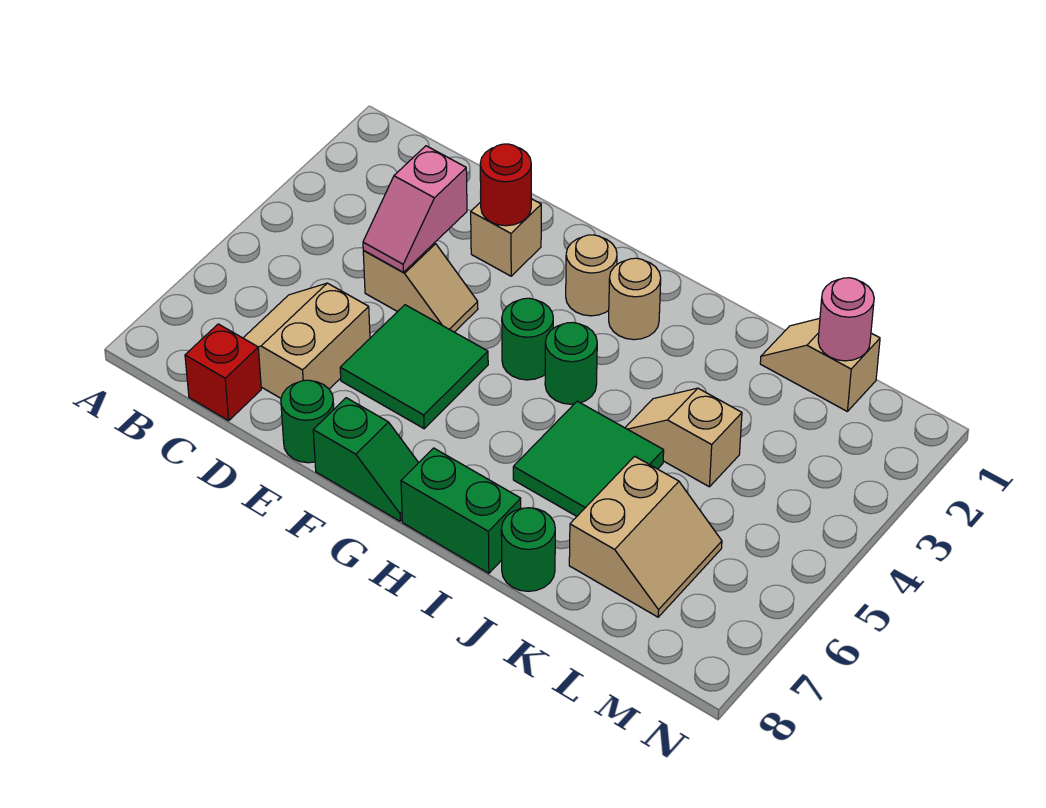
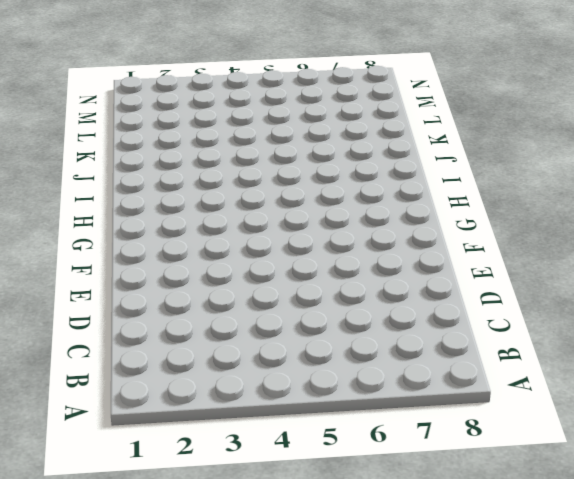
none -> tan 2x2 slope [243,283,370,398]
none -> red 1x1 brick [185,324,261,421]
none -> tan 1x2 slope [363,243,478,332]

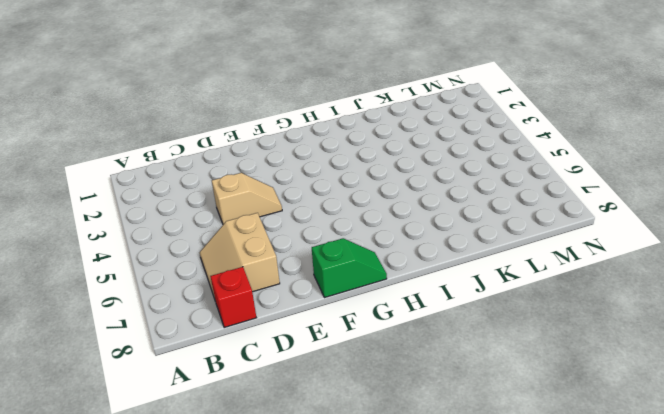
none -> tan 1x1 brick [471,199,541,276]
none -> green 2x2 tile [340,305,488,429]
none -> green 1x1 round brick [281,380,334,463]

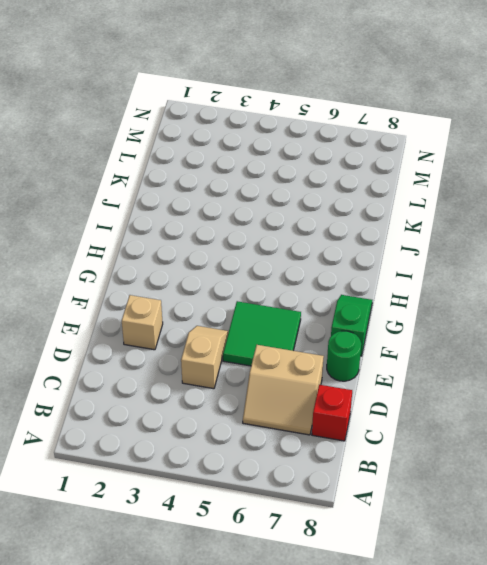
none -> tan 1x1 round brick [566,235,617,316]
none -> green 1x1 round brick [502,298,553,380]
none -> tan 1x1 round brick [609,258,661,340]

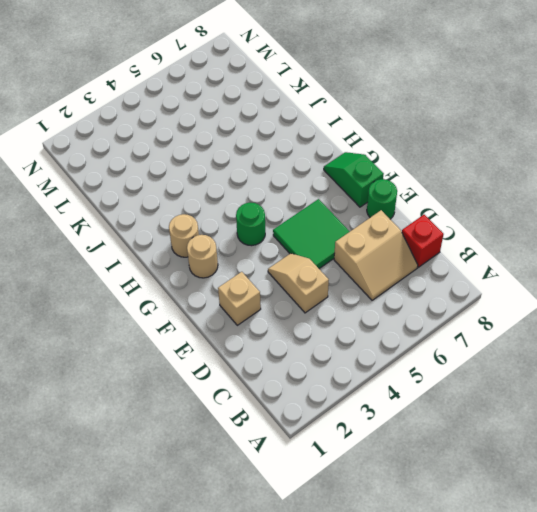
none -> green 1x1 round brick [545,323,597,404]
none -> green 1x2 brick [401,448,521,573]
none -> green 2x2 tile [513,401,664,516]

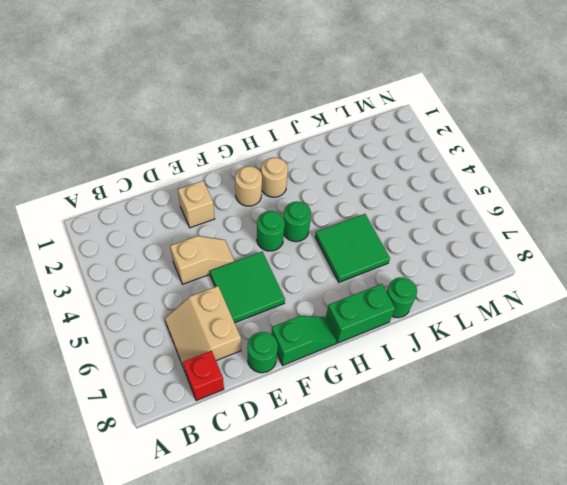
none -> tan 1x2 slope [625,388,742,487]
none -> tan 1x2 slope [760,318,880,411]
none -> tan 2x2 slope [569,456,722,617]

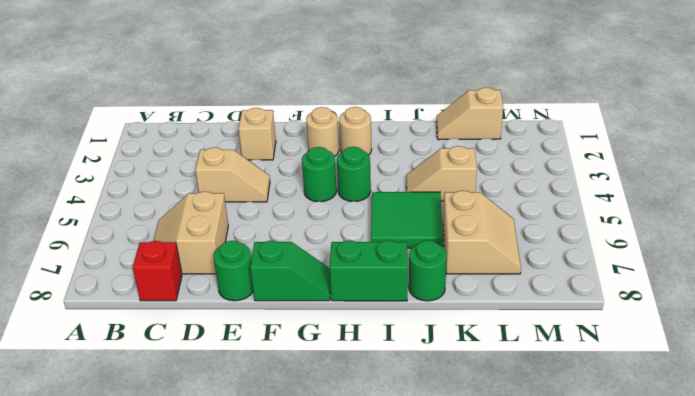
none -> green 2x2 tile [340,305,488,429]
none -> pink 1x2 slope [363,146,467,272]
none -> red 1x1 round brick [480,144,531,226]

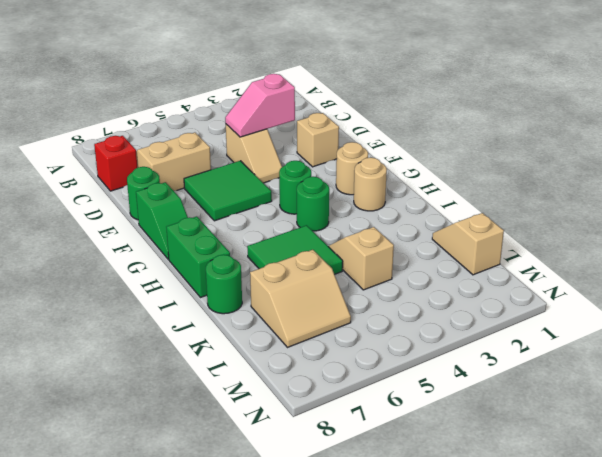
none -> red 1x1 round brick [480,144,531,226]
none -> pink 1x1 round brick [818,278,874,361]

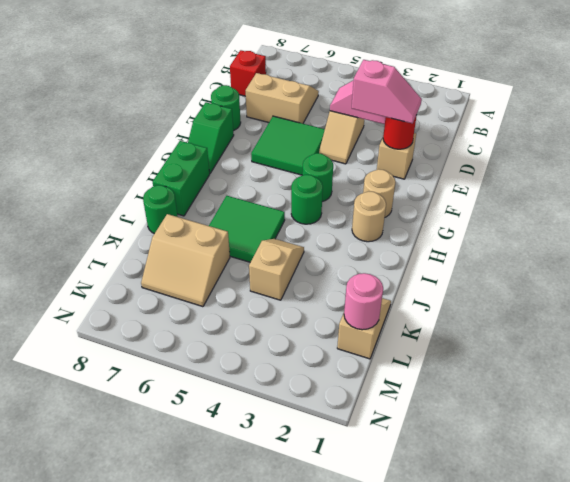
pink 1x2 slope [352,60,422,123] -> none

